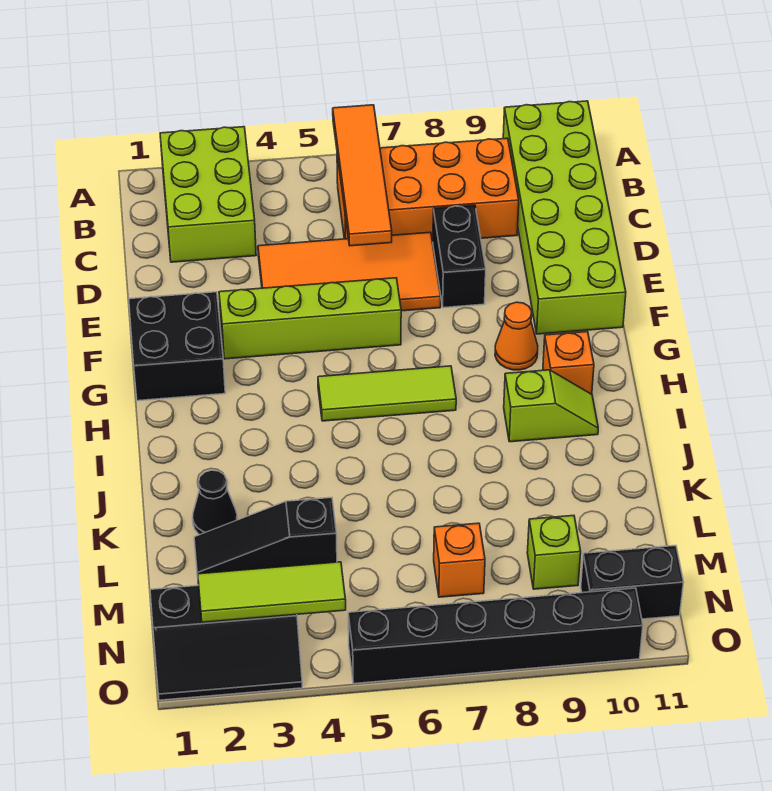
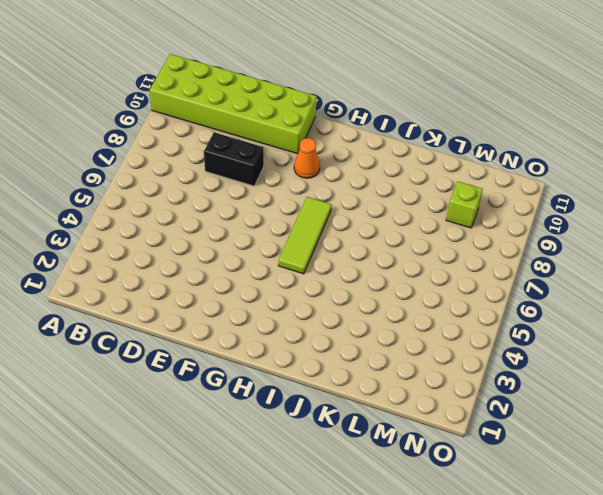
none -> lime 2x3 brick [160,127,256,262]
none -> orange 2x4 brick [337,138,519,242]
none -> orange 2x4 tile [258,232,441,311]

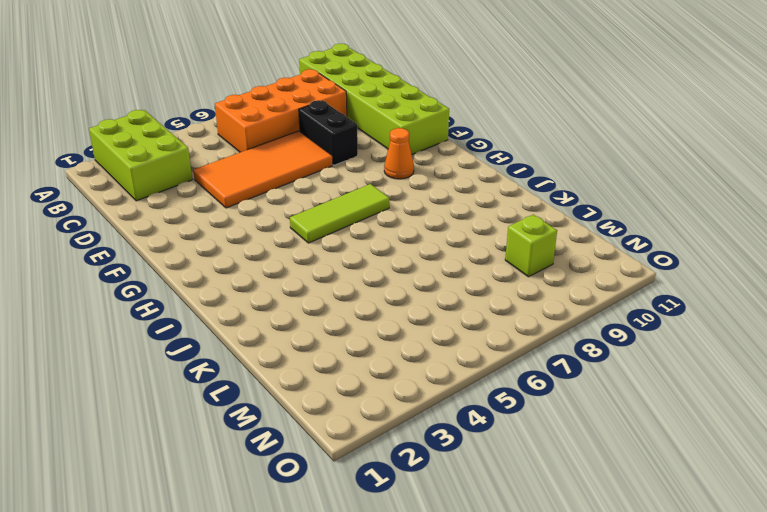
none -> black 2x2 brick [129,292,225,401]
none -> lime 1x4 brick [219,278,401,359]
none -> orange 1x1 brick [543,332,594,394]

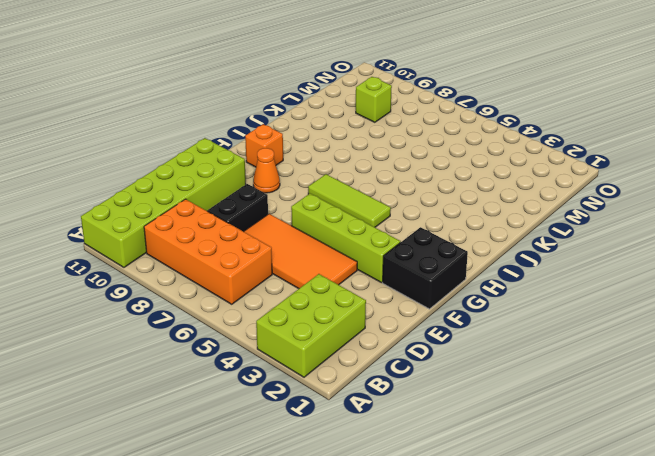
none -> lime 1x2 slope [504,370,598,442]
none -> black 1x1 cone [193,470,237,535]
none -> black 1x3 slope [194,497,337,577]

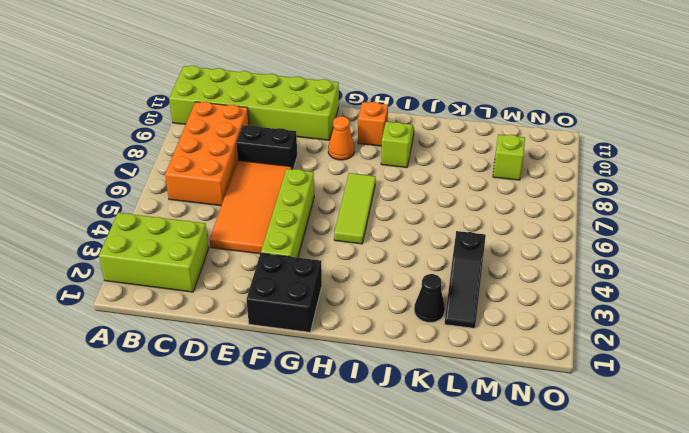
none -> orange 1x1 brick [434,523,485,597]
none -> black 2x3 slope [150,585,302,700]
none -> black 1x2 brick [581,546,684,619]

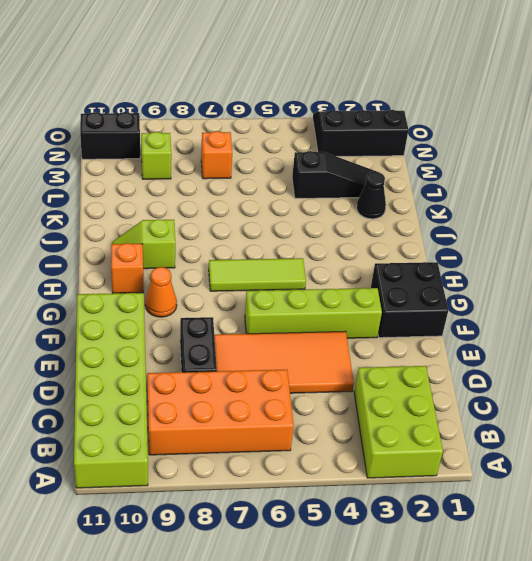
none -> black 1x6 brick [348,588,643,684]
none -> orange 1x4 tile [333,105,392,246]
none -> lime 1x3 tile [198,562,346,622]

